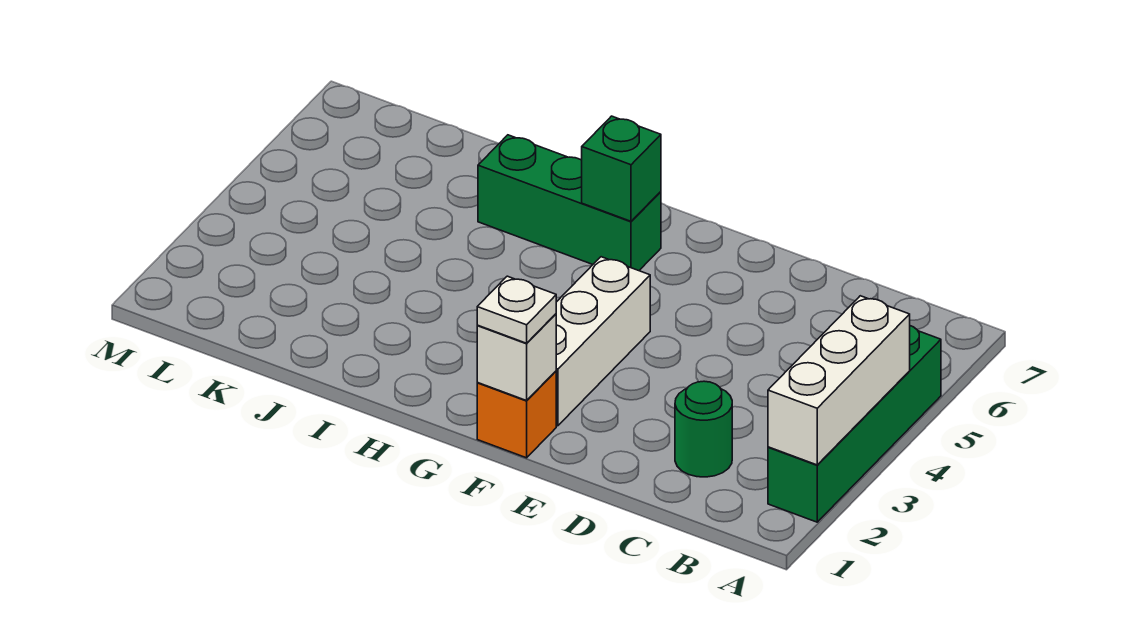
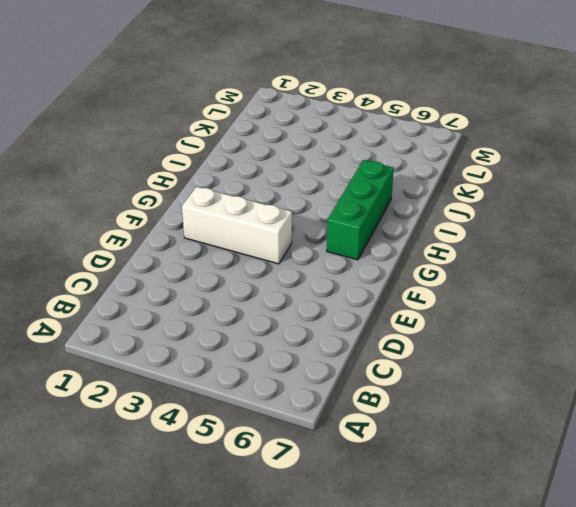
none -> green 1x4 brick [768,326,941,522]
none -> green 1x1 round brick [675,381,732,477]

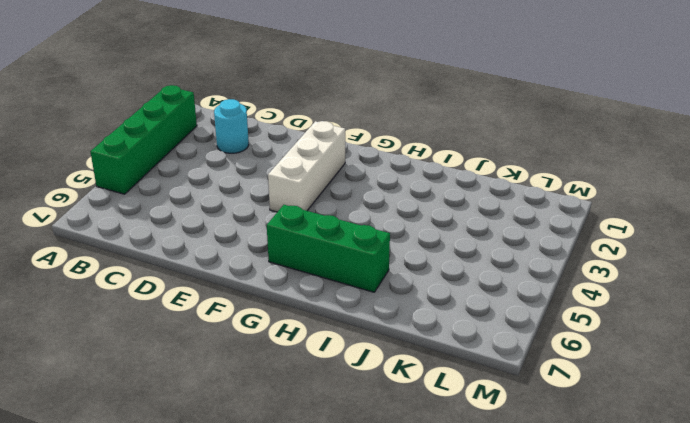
cyan 1x1 round brick [214,99,249,153] -> green 1x1 round brick [675,381,732,477]
none -> orange 1x1 brick [477,371,556,458]
none -> white 1x3 brick [768,296,910,465]

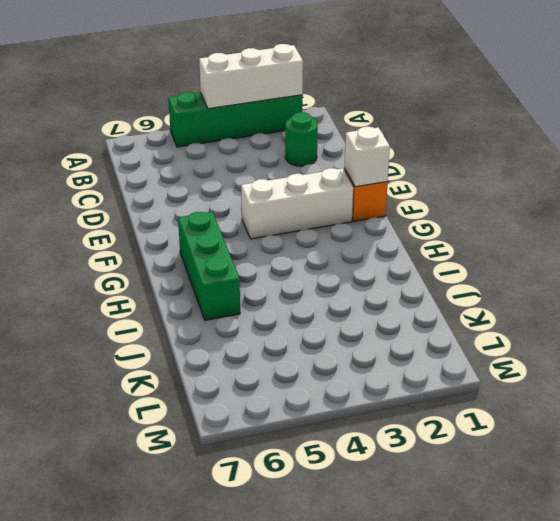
none -> green 1x1 brick [582,116,661,221]
none -> white 1x1 plate [477,276,556,343]

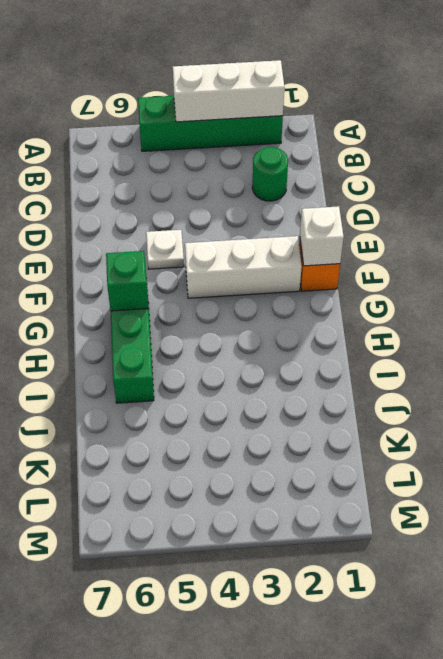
white 1x1 plate [146,230,184,269] -> white 1x1 plate moved to [477,276,556,343]

